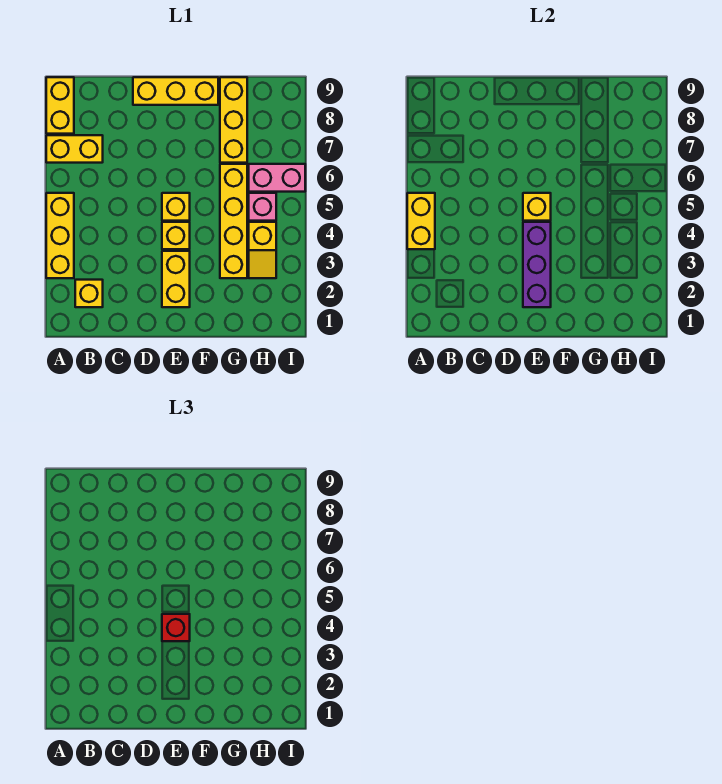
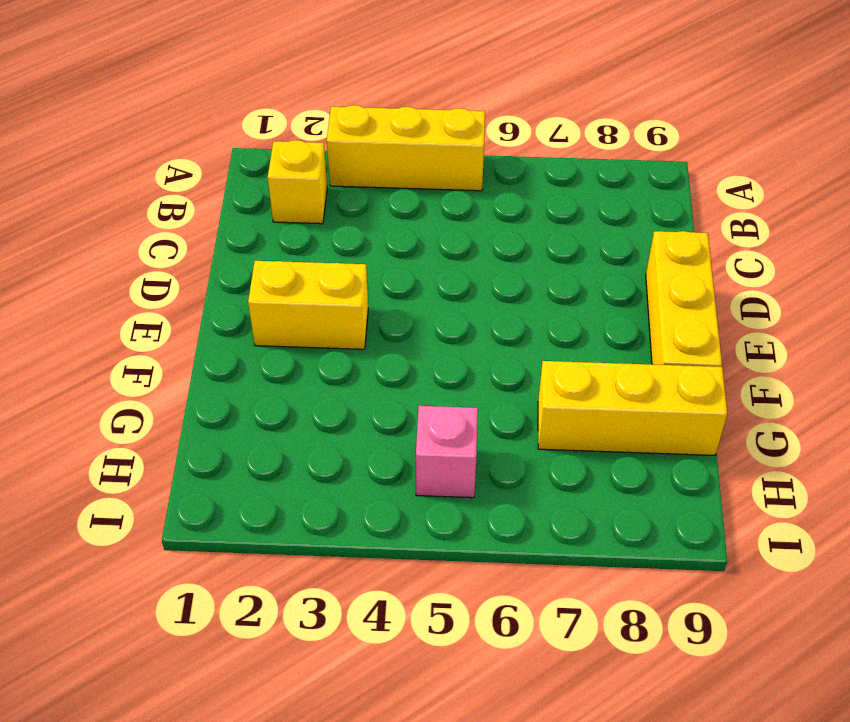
none -> yellow 1x2 brick [46,135,103,163]
none -> yellow 1x2 brick [46,77,74,134]
none -> yellow 1x1 brick [162,222,190,249]

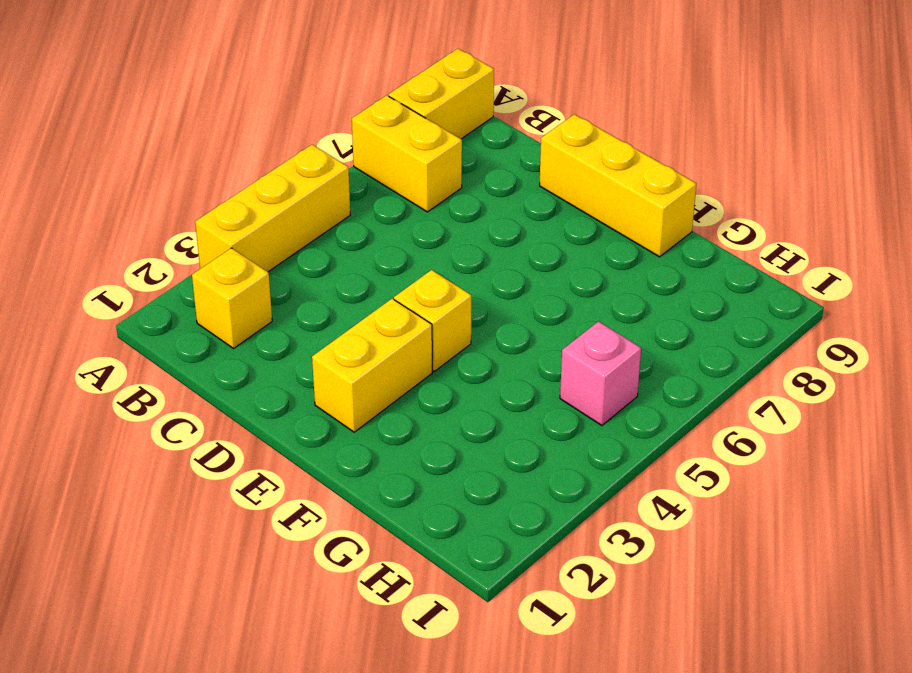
none -> yellow 1x1 brick [162,193,190,221]
none -> yellow 1x4 brick [220,164,247,278]
none -> yellow 1x3 brick [220,77,247,163]

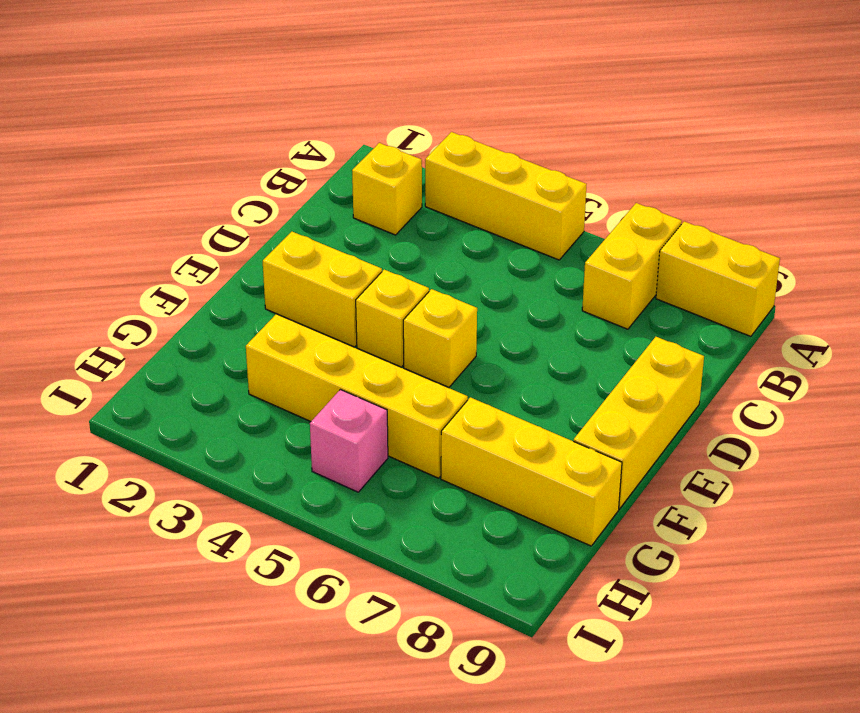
none -> yellow 1x2 slope [249,222,276,278]
none -> pink 1x2 brick [249,164,305,192]
none -> yellow 1x2 brick [407,193,435,249]

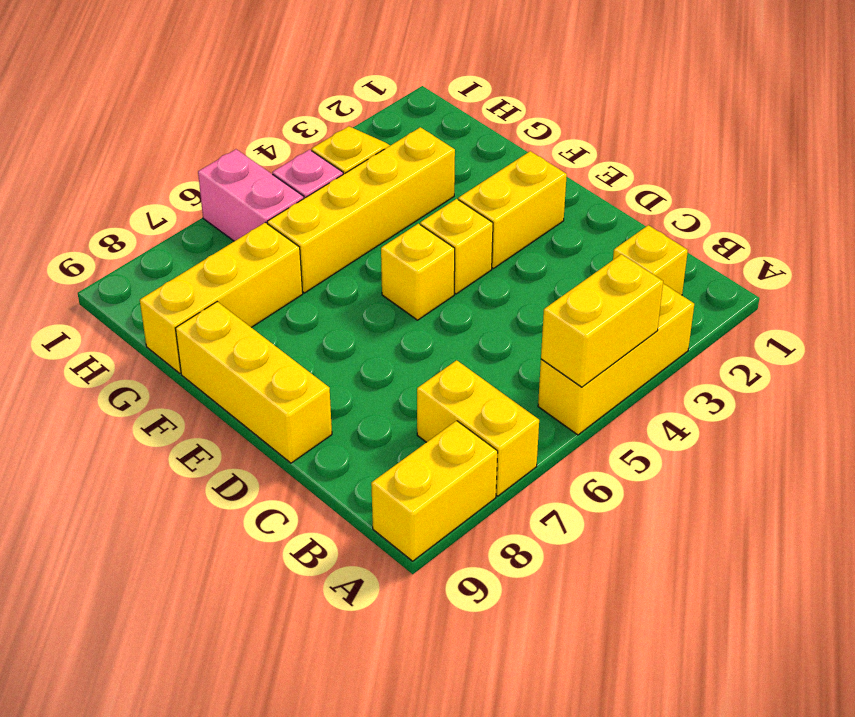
none -> purple 1x3 brick [523,222,551,307]
none -> yellow 1x1 brick [523,193,551,221]
none -> red 1x1 brick [162,614,190,641]

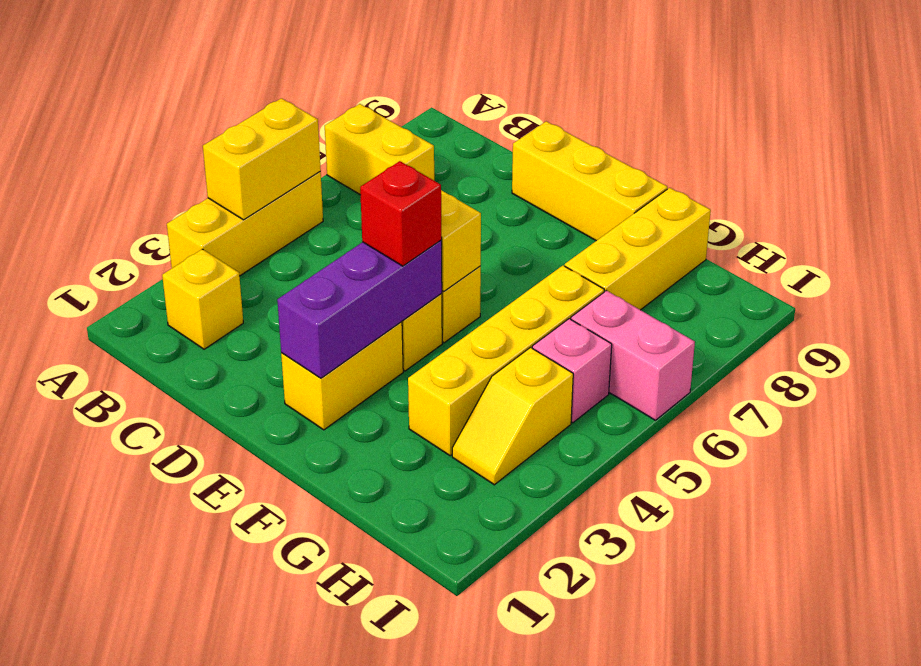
none -> yellow 1x2 brick [46,77,74,134]

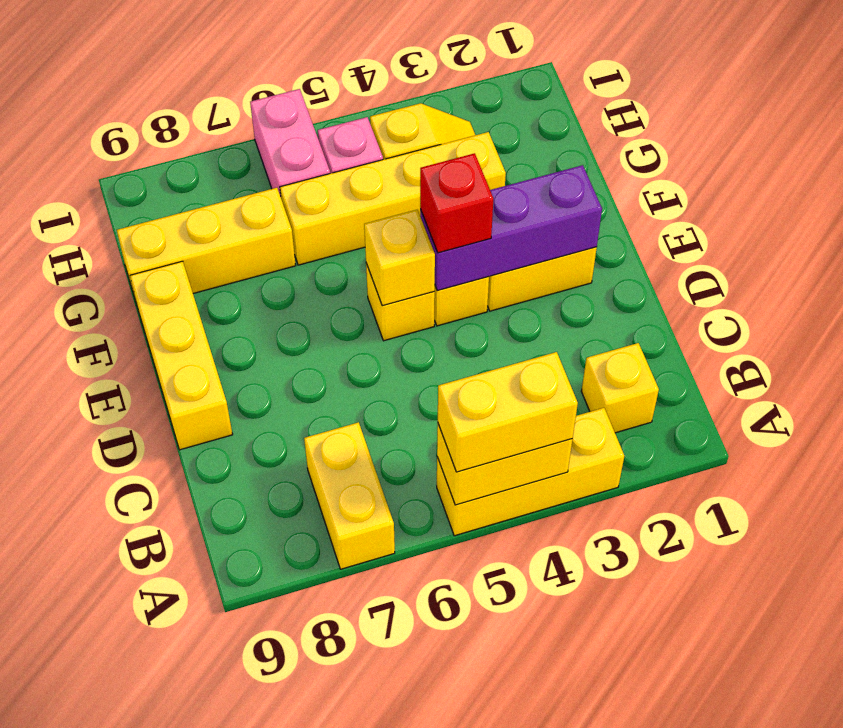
yellow 1x2 brick [438,352,578,472] -> yellow 1x2 brick moved to [46,77,74,134]

